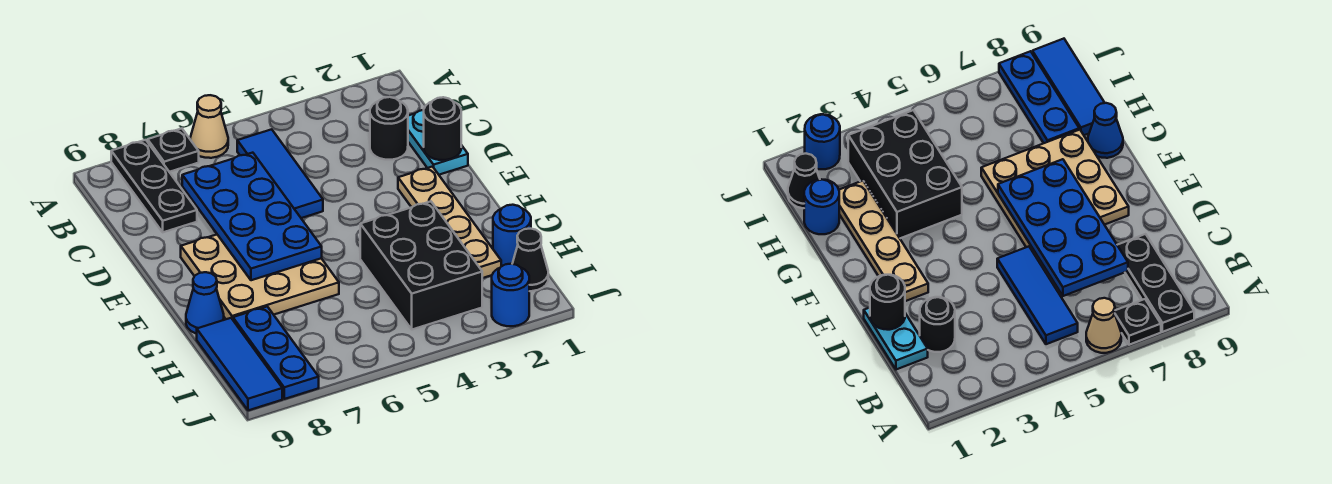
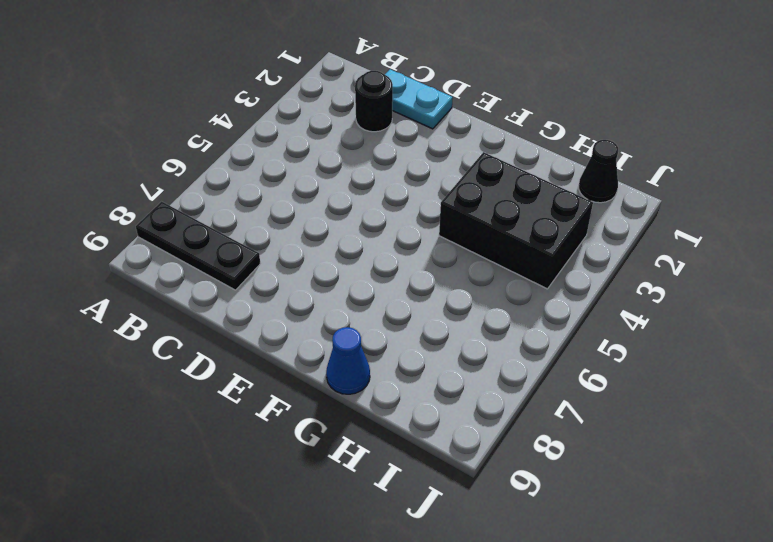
none -> tan 1x1 cone [190,95,228,158]
none -> black 1x1 plate [148,128,199,172]
none -> blue 1x3 tile [237,129,323,218]

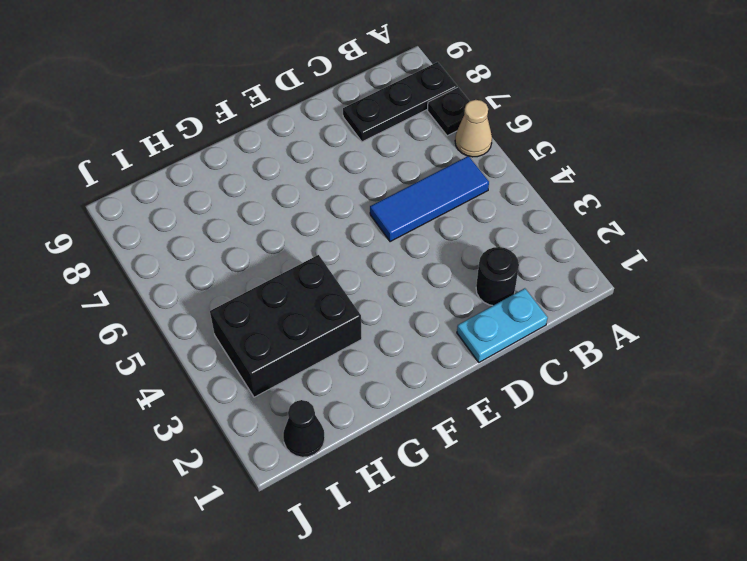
none -> tan 1x4 plate [398,167,501,278]
none -> tan 3x3 plate [181,235,339,320]
none -> blue 1x1 cone [186,272,224,334]

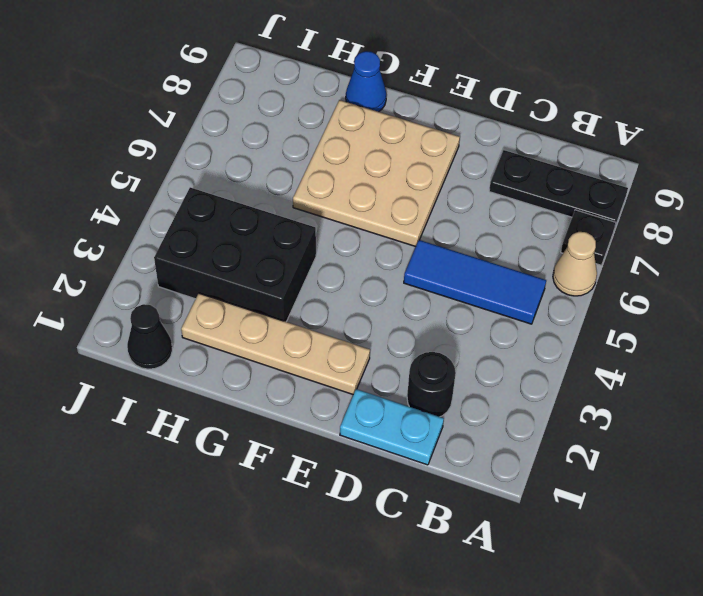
none -> blue 1x1 round brick [493,205,531,266]
none -> blue 1x3 plate [233,307,319,399]
none -> blue 1x3 tile [197,318,282,410]

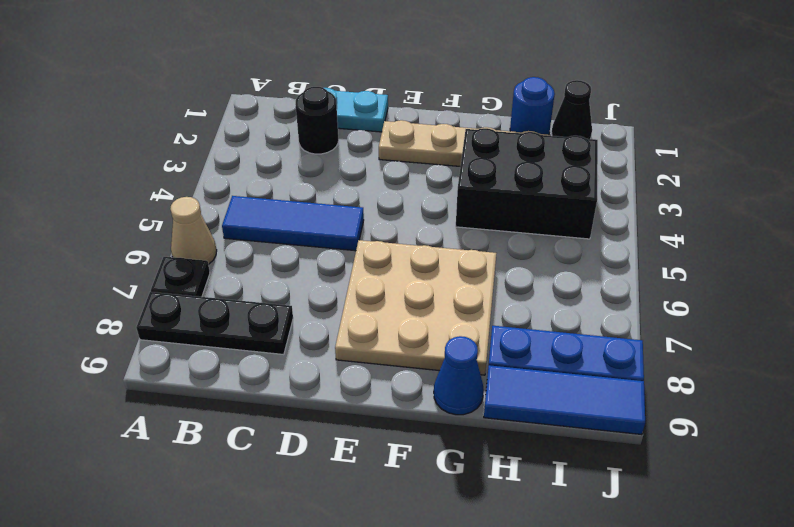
none -> blue 1x1 round brick [492,264,529,326]
none -> blue 2x4 plate [182,153,322,280]
none -> black 1x1 round brick [424,97,461,160]

